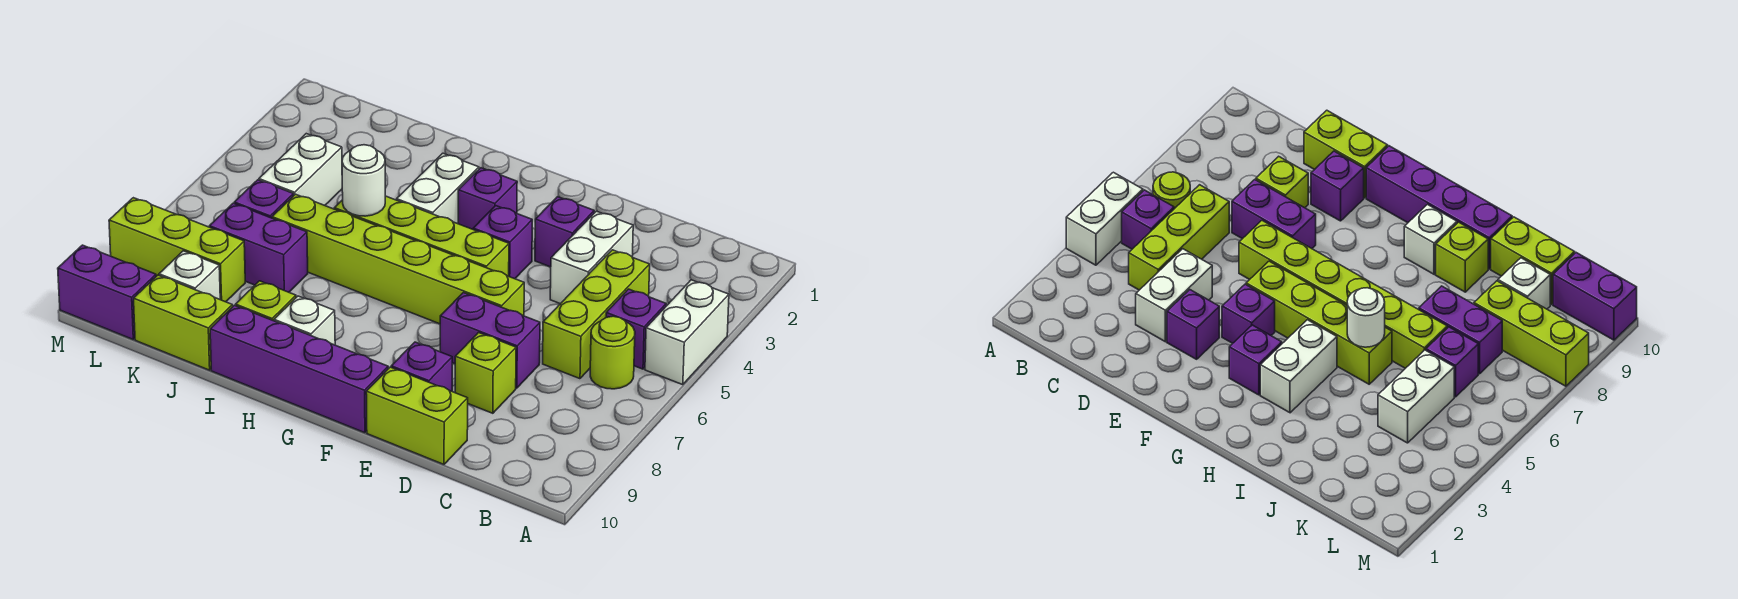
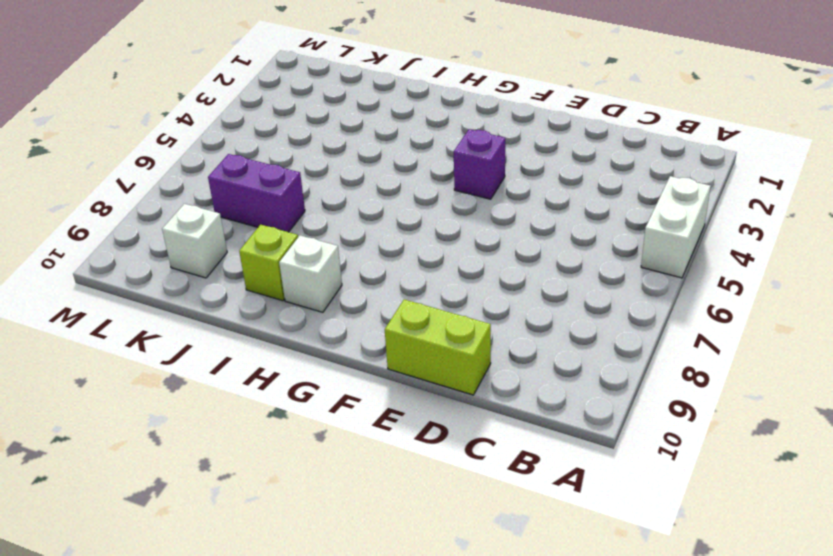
none -> purple 1x1 brick [606,289,666,369]
none -> lime 1x1 round brick [590,316,635,389]
none -> lime 1x3 brick [543,250,650,379]

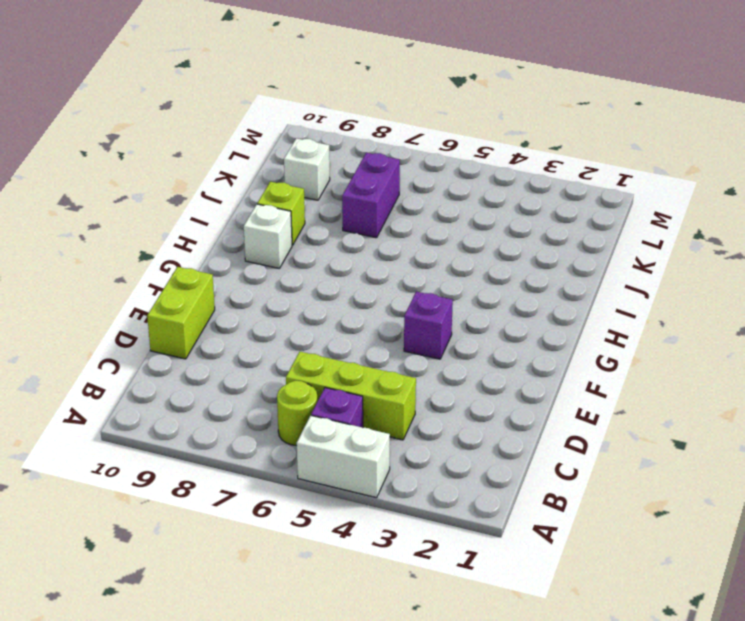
none -> white 1x2 brick [550,211,633,304]
none -> purple 1x2 brick [440,293,540,388]
none -> lime 1x1 brick [455,333,516,413]

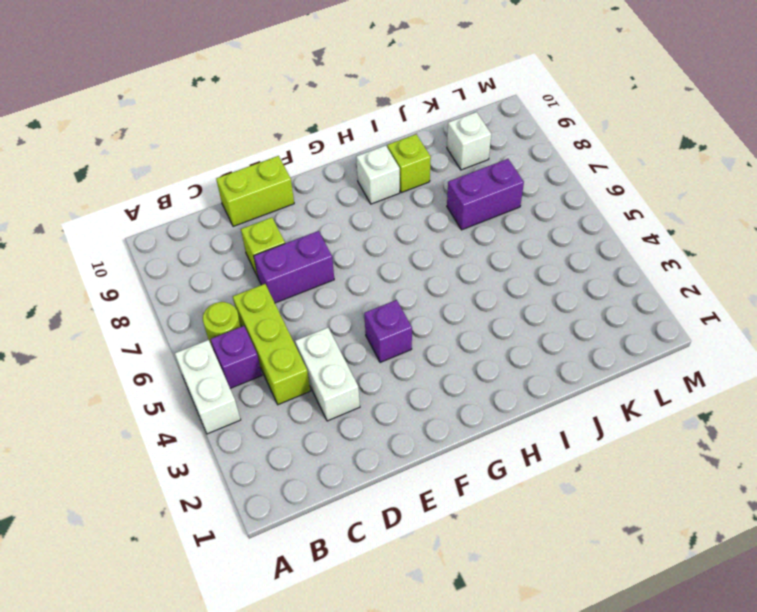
none -> purple 1x1 brick [535,197,594,267]
none -> lime 1x6 brick [272,194,524,324]
none -> purple 1x1 brick [391,342,452,391]

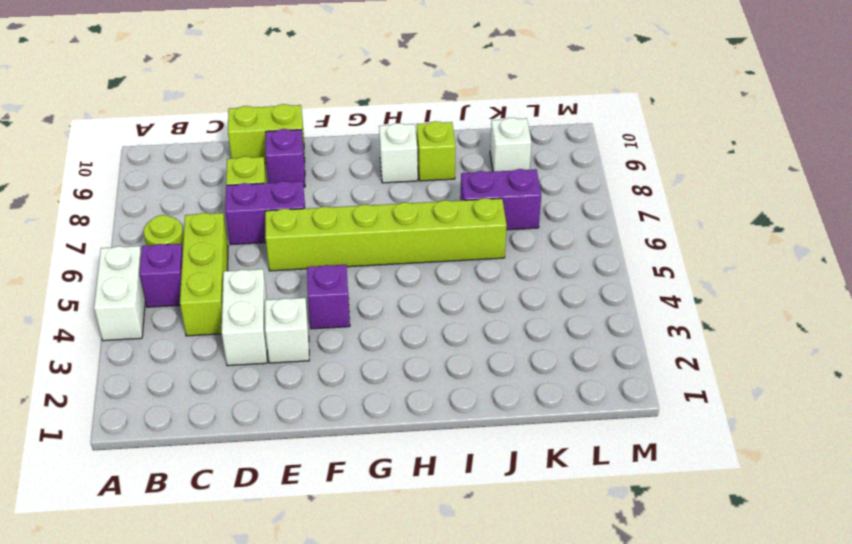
white 1x1 brick [265,298,309,363] -> purple 1x1 brick [535,197,594,267]
none -> lime 1x4 brick [334,196,509,276]
none -> purple 1x4 brick [210,305,388,433]
none -> purple 1x1 brick [458,168,517,229]

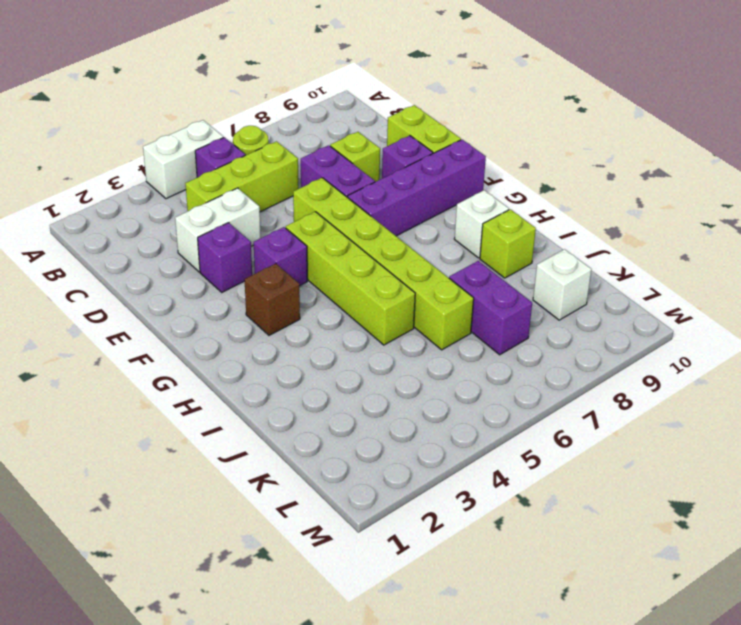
purple 1x4 brick [347,140,486,236] -> purple 1x4 brick turned to [210,305,388,433]
brown 1x1 brick [245,264,300,335] -> purple 1x1 brick [458,168,517,229]
none -> white 1x2 brick [397,153,479,224]
none -> lime 1x2 brick [134,275,233,370]
none -> white 1x2 brick [259,134,342,205]

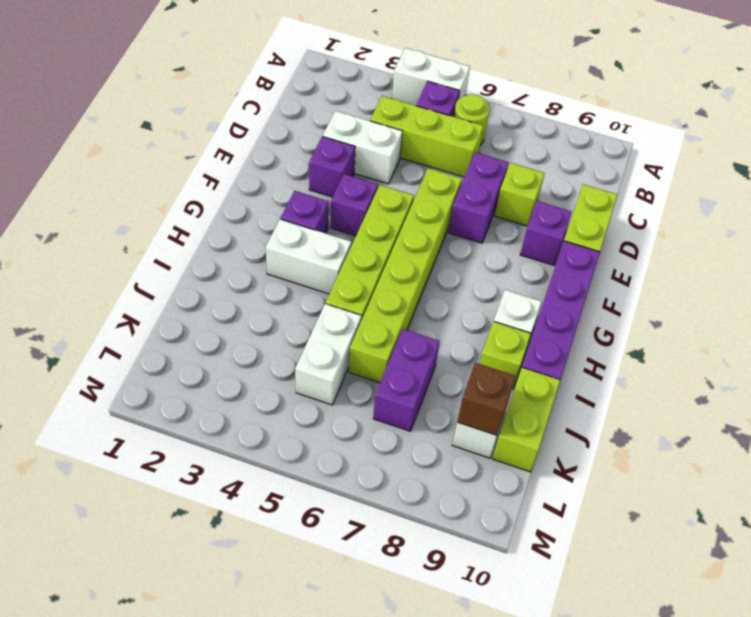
white 1x2 brick [295,304,362,405] -> white 1x2 brick turned to [259,134,342,205]
brown 1x1 brick [457,363,515,435] -> none
none -> purple 1x1 brick [234,180,294,218]
none -> lime 1x3 brick [109,198,245,302]
none -> purple 1x2 brick [58,245,156,339]

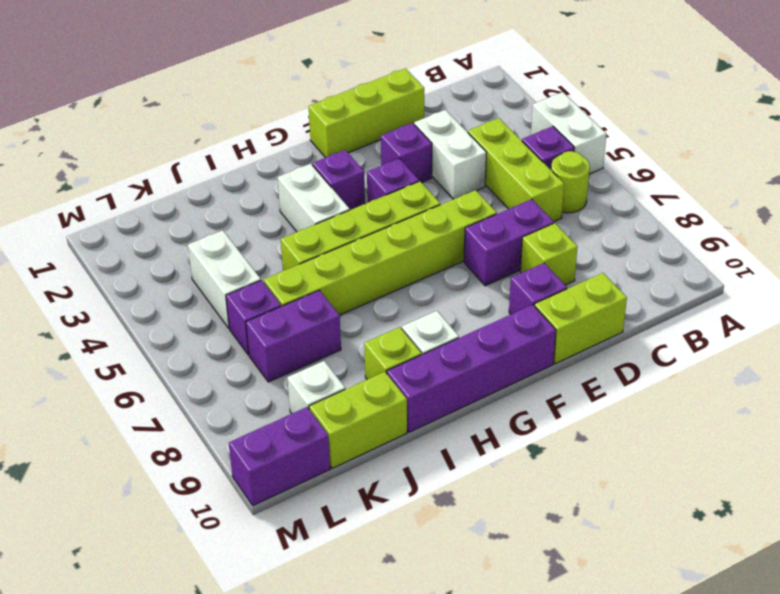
lime 1x3 brick [309,68,424,158] -> lime 1x3 brick moved to [109,198,245,302]
none -> white 1x1 round brick [342,145,385,216]

